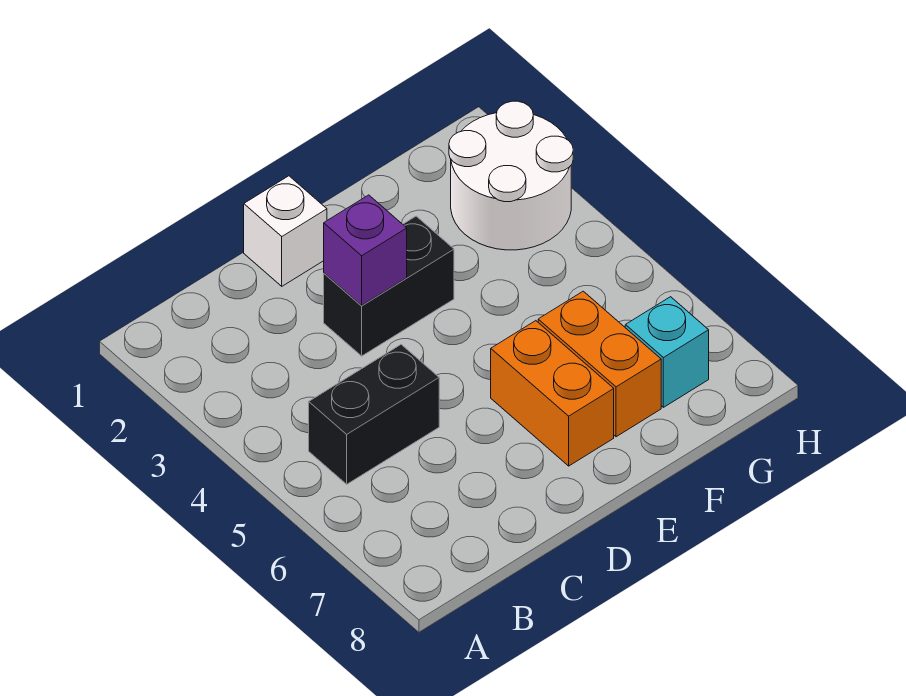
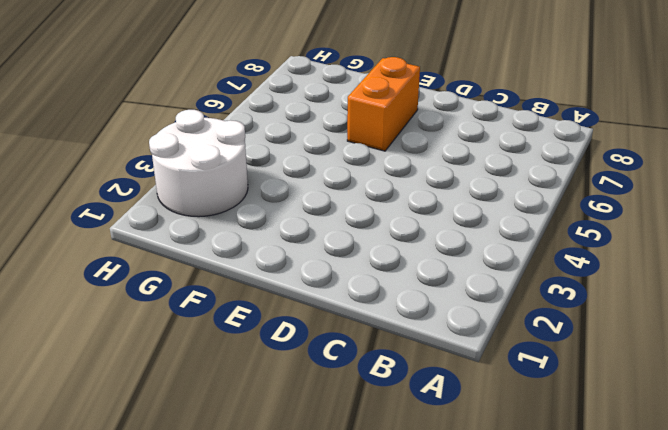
none -> black 1x2 brick [309,345,439,484]
none -> white 1x1 brick [244,176,327,286]

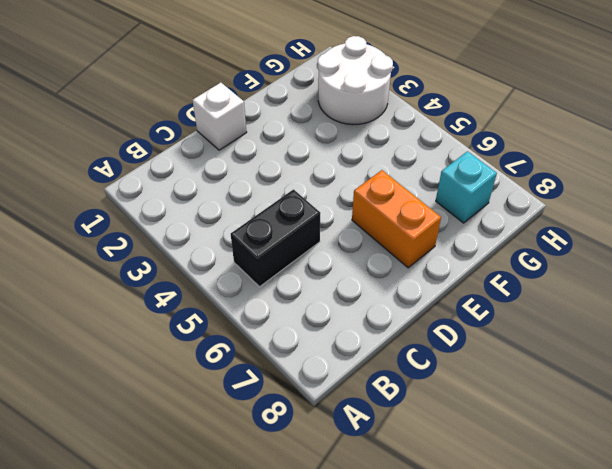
none -> black 1x2 brick [324,216,454,356]
none -> orange 1x2 brick [538,291,661,437]

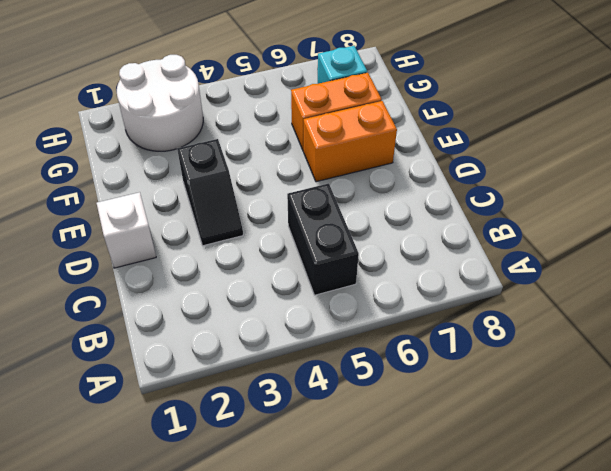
black 1x2 slope [177,139,243,246] -> black 1x2 brick [324,216,454,356]
none -> purple 1x1 brick [324,195,407,305]

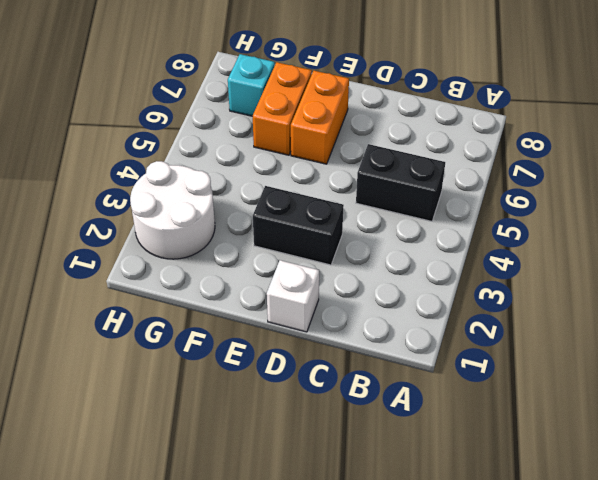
none -> purple 1x1 brick [324,195,407,305]

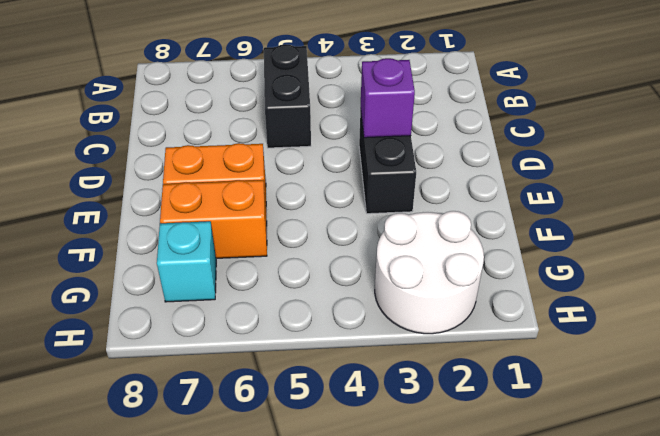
none -> white 1x1 brick [244,176,327,286]

